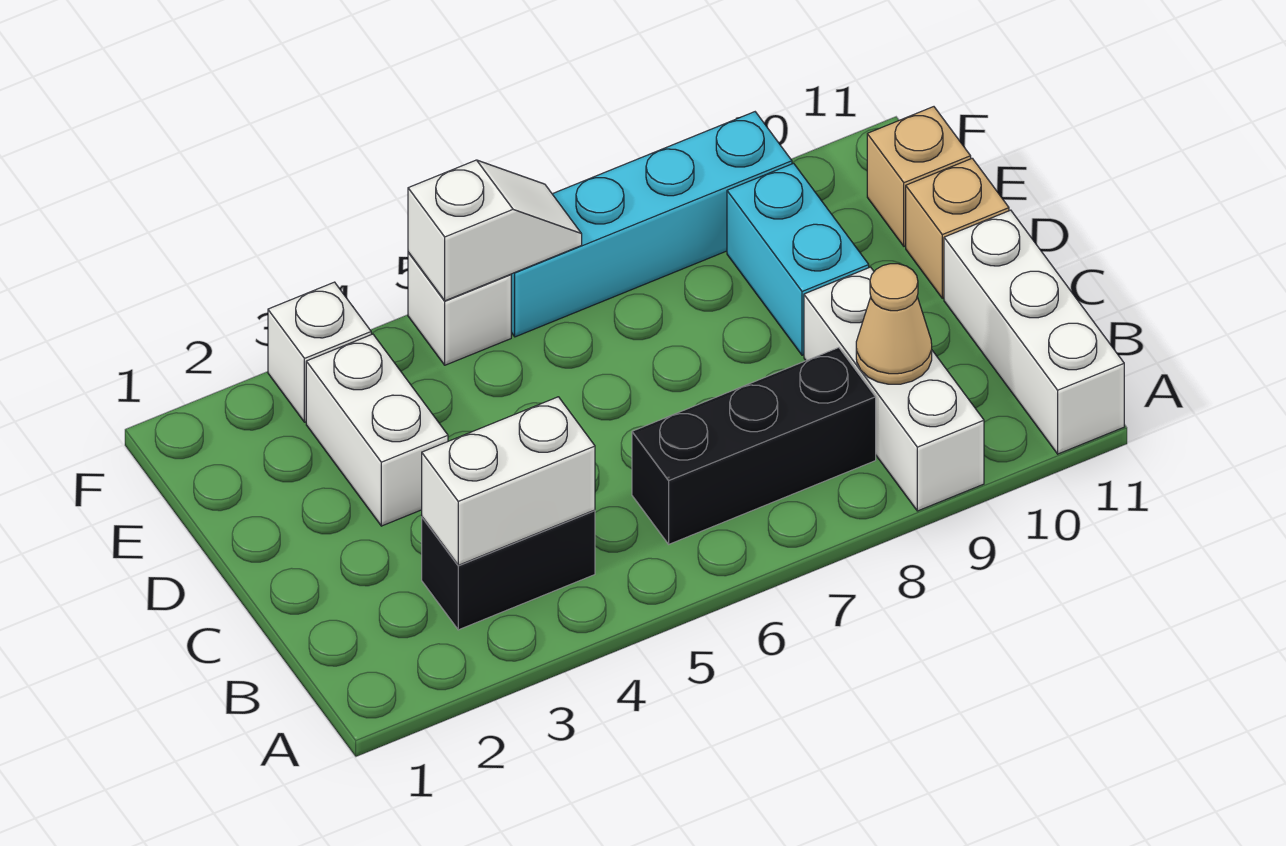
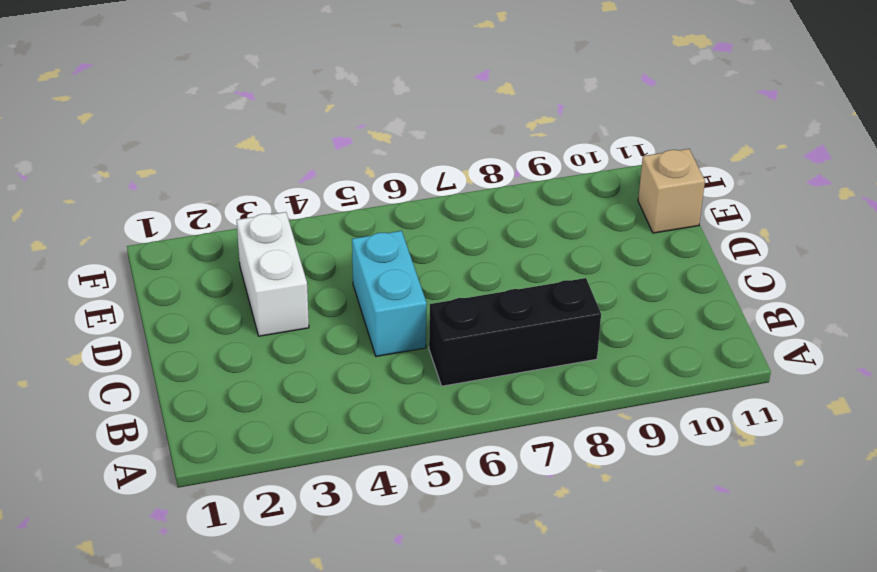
cyan 1x2 brick [352,231,427,356] -> cyan 1x2 brick moved to [727,163,869,355]
none -> white 1x3 brick [804,267,984,511]
none -> white 1x3 brick [944,210,1124,454]
none -> black 1x2 brick [422,510,595,630]

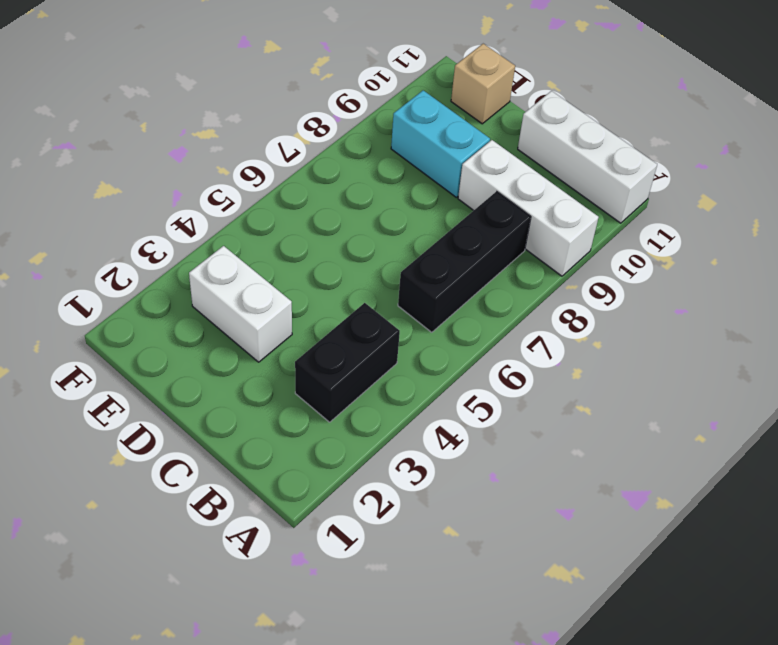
none -> tan 1x1 brick [906,158,1009,298]
none -> white 1x1 brick [268,282,371,422]
none -> white 1x1 brick [408,253,511,365]

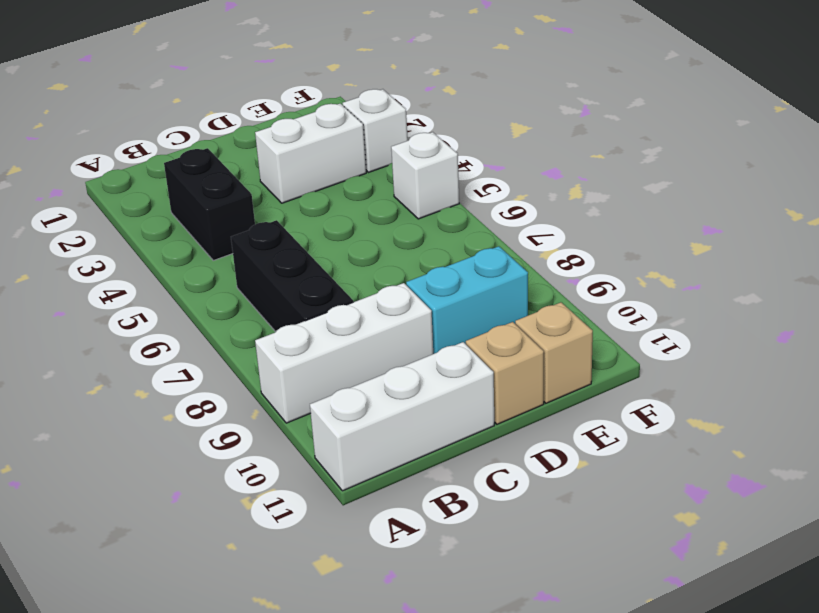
none -> cyan 1x4 brick [511,112,792,337]
none -> white 1x2 brick [422,397,595,565]
none -> tan 1x1 cone [856,264,932,384]

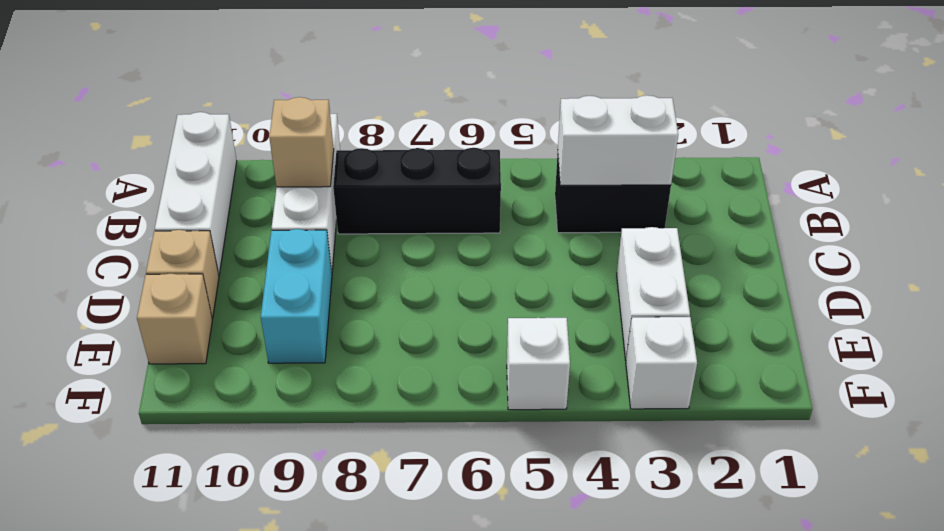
tan 1x1 brick [269,97,334,187] -> tan 1x1 cone [856,264,932,384]
none -> cyan 1x4 brick [511,112,792,337]
none -> white 1x2 slope [408,160,582,301]

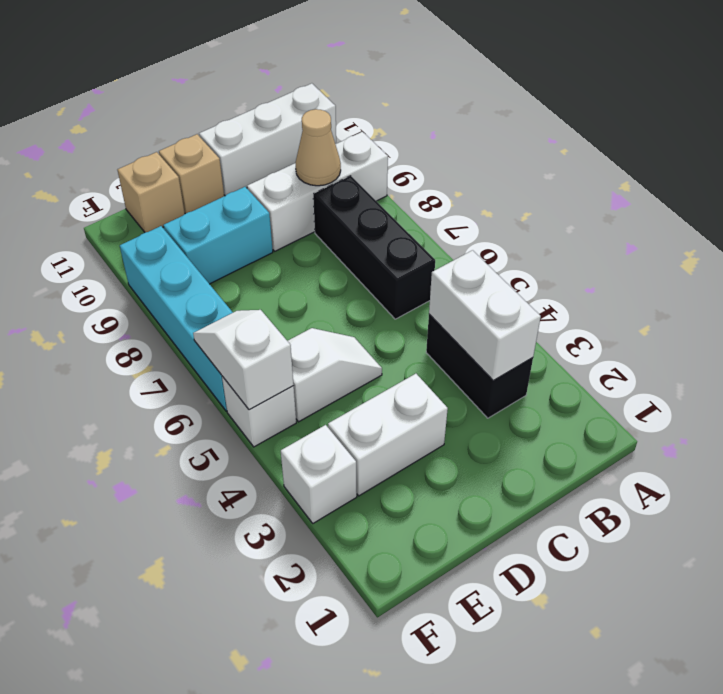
white 1x2 slope [288,328,382,422] -> none

